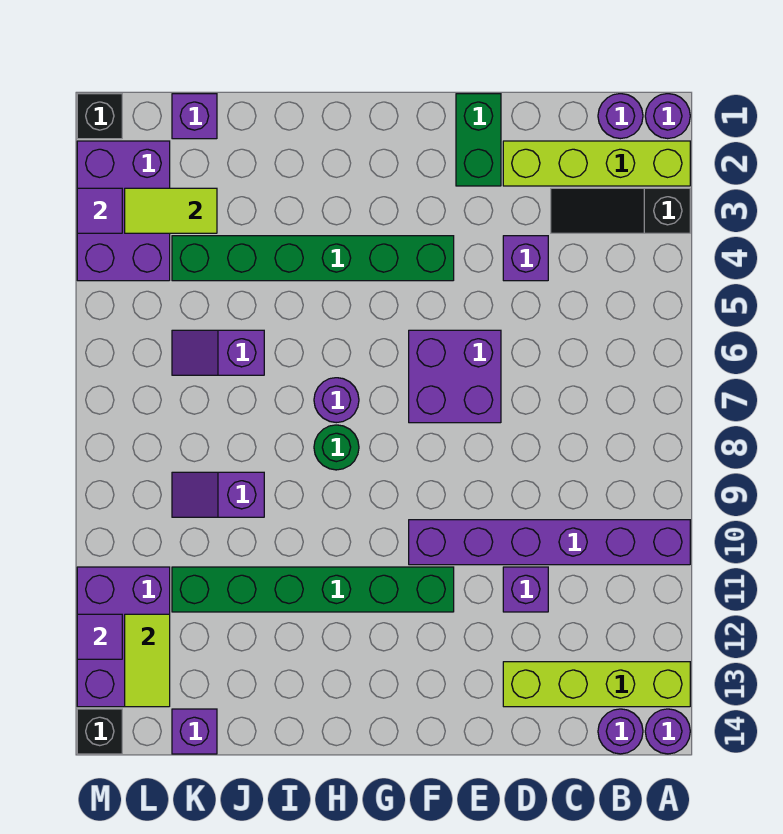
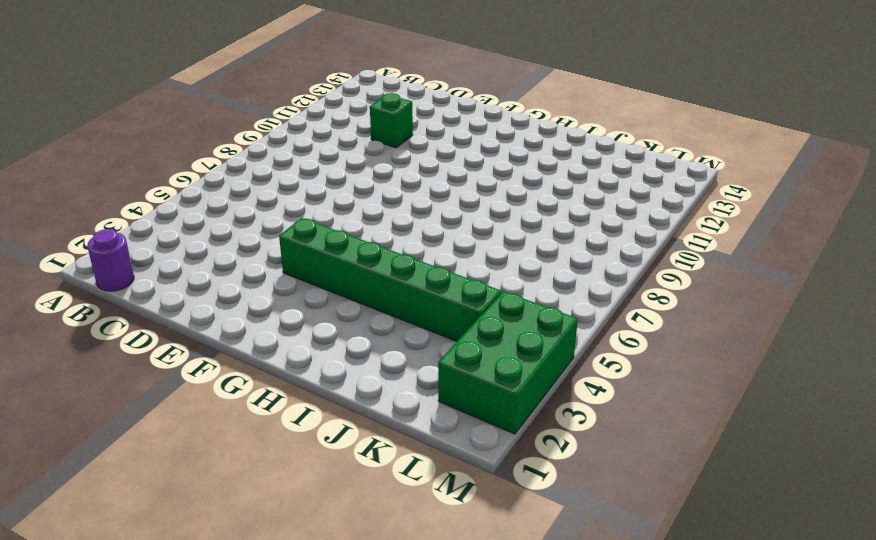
green 1x1 brick [370,93,413,148] -> purple 1x1 brick [503,567,548,612]
green 2x3 brick [438,291,578,434] -> purple 2x3 brick [77,141,170,281]
none -> purple 1x1 round brick [645,94,690,139]
none -> lime 1x4 brick [503,141,690,186]
none -> black 1x3 slope [551,188,690,233]

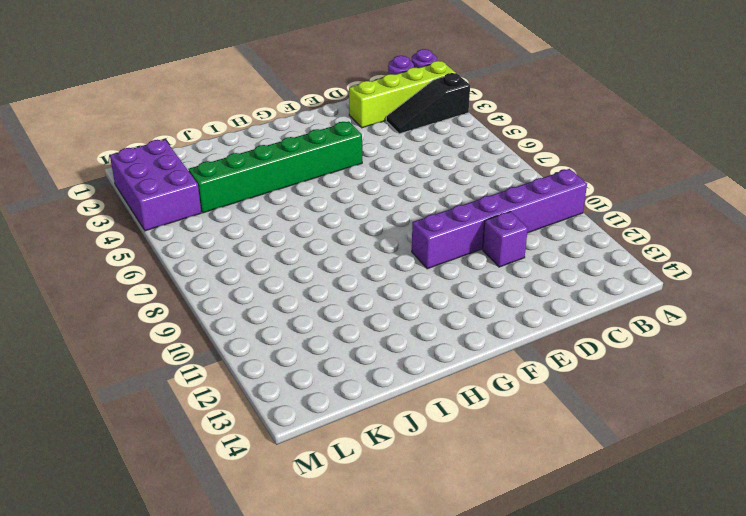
none -> lime 1x4 brick [503,662,690,707]
none -> purple 1x1 round brick [645,709,690,754]
none -> purple 1x1 round brick [598,709,643,754]

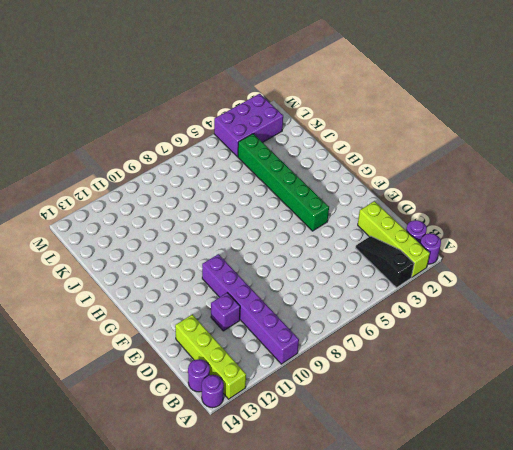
none -> purple 1x1 brick [503,236,548,281]
none -> green 1x2 brick [456,94,501,186]
none -> purple 2x2 brick [409,330,501,423]

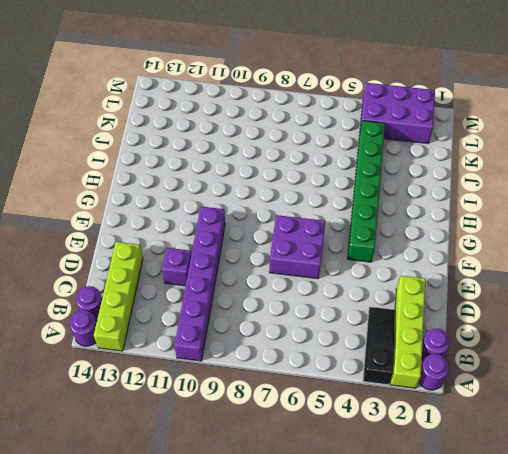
none -> purple 1x1 brick [503,236,548,281]
none -> green 1x2 brick [456,94,501,186]
none -> green 1x6 brick [172,567,454,612]

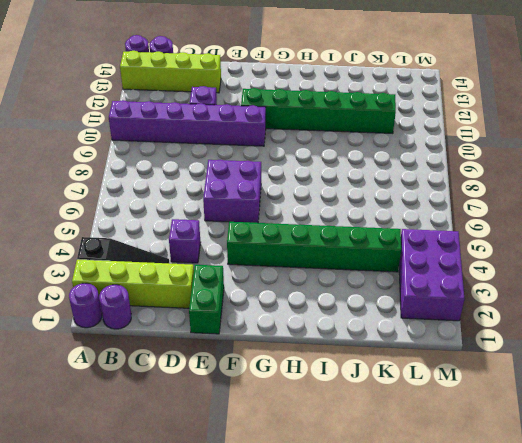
none -> purple 1x1 round brick [314,378,359,423]
none -> green 1x1 round brick [314,425,359,470]
none -> purple 1x2 slope [172,330,264,375]

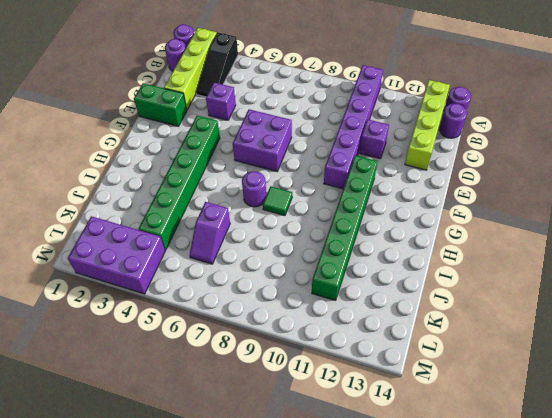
green 1x1 tile [263,186,292,216] -> green 1x1 round brick [314,425,359,470]
none -> purple 1x2 slope [172,472,264,517]
none -> purple 1x1 brick [172,94,217,139]
none -> purple 1x1 brick [172,709,217,754]

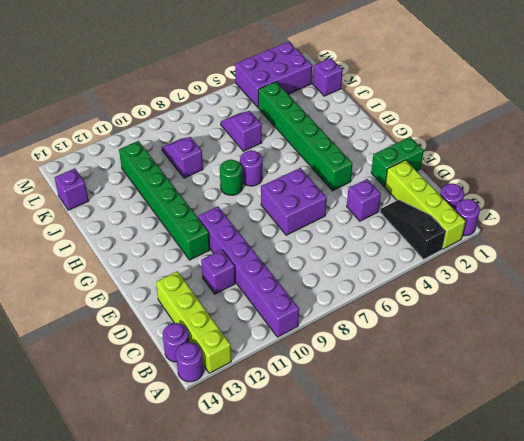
none -> purple 2x3 brick [77,567,170,707]
none -> black 1x1 brick [77,94,122,139]
none -> black 1x1 brick [77,709,122,754]

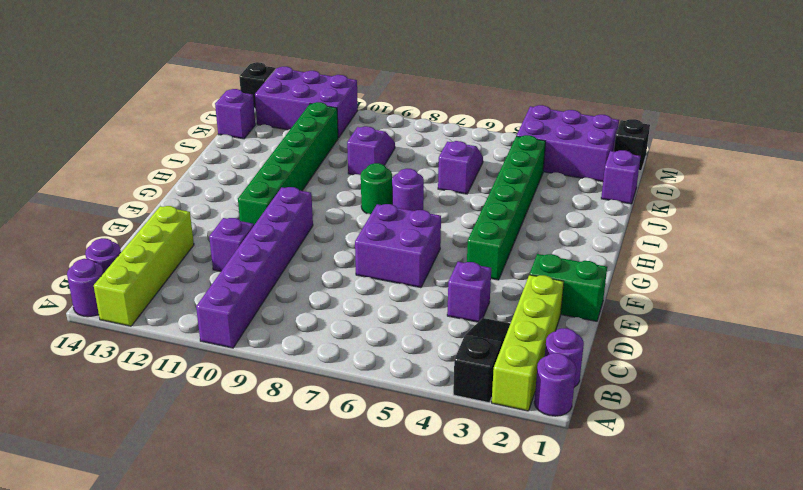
none -> lime 1x2 tile [125,188,217,233]
none -> lime 1x2 tile [125,614,170,707]
none -> purple 1x1 tile [77,188,122,233]

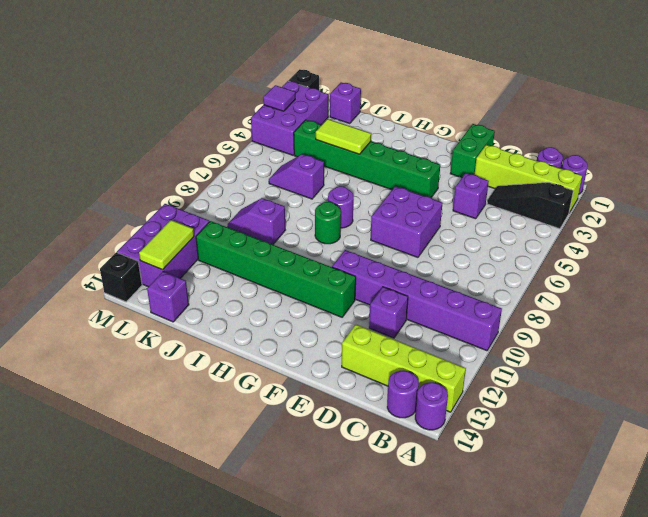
lime 1x2 tile [316,119,371,154] -> lime 1x2 tile moved to [125,188,217,233]
none -> purple 1x1 tile [77,614,122,659]

